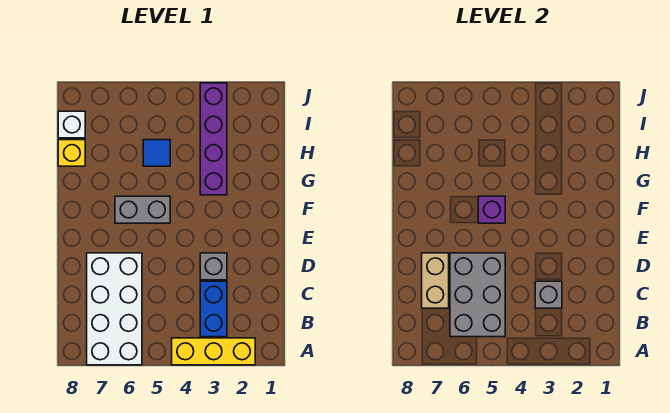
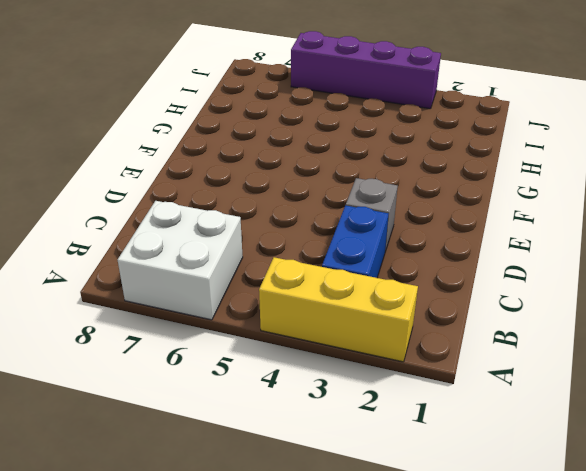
white 2x2 brick [118,201,243,320] -> white 2x4 brick [87,253,142,365]
purple 1x4 brick [291,31,441,109] -> purple 1x4 brick turned to [200,83,227,195]
none -> grey 1x2 brick [115,196,170,223]
none -> blue 1x1 tile [143,140,170,166]
none -> yellow 1x1 brick [58,140,85,166]

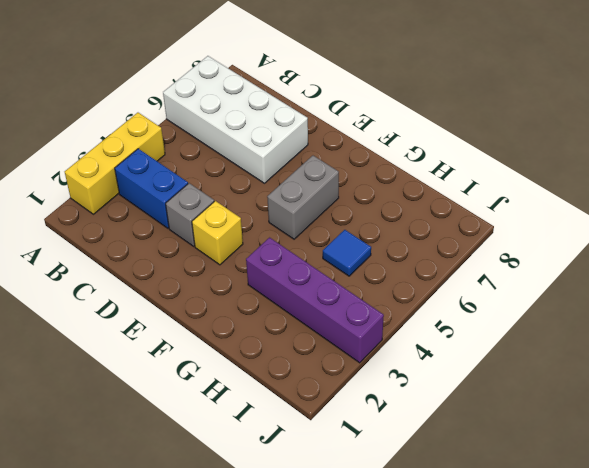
yellow 1x1 brick [192,201,243,265] -> yellow 1x1 brick moved to [58,140,85,166]
none -> white 1x1 brick [58,111,85,138]
none -> grey 2x3 brick [450,253,505,337]
none -> grey 1x1 brick [535,281,562,308]

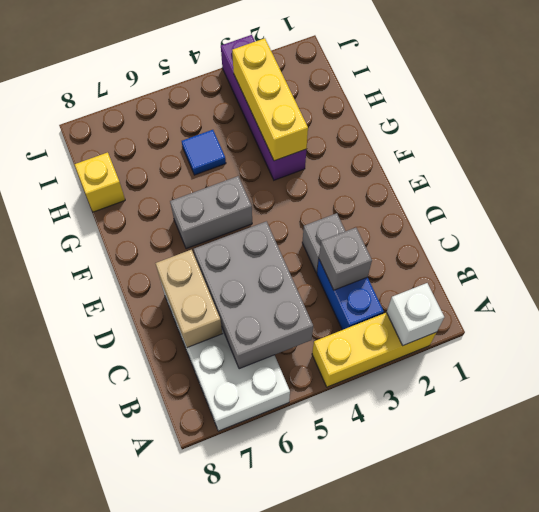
white 1x1 brick [387,283,444,345] -> white 1x1 brick moved to [58,111,85,138]
yellow 1x3 brick [232,38,308,161] -> none
none -> purple 1x1 brick [478,196,505,223]

